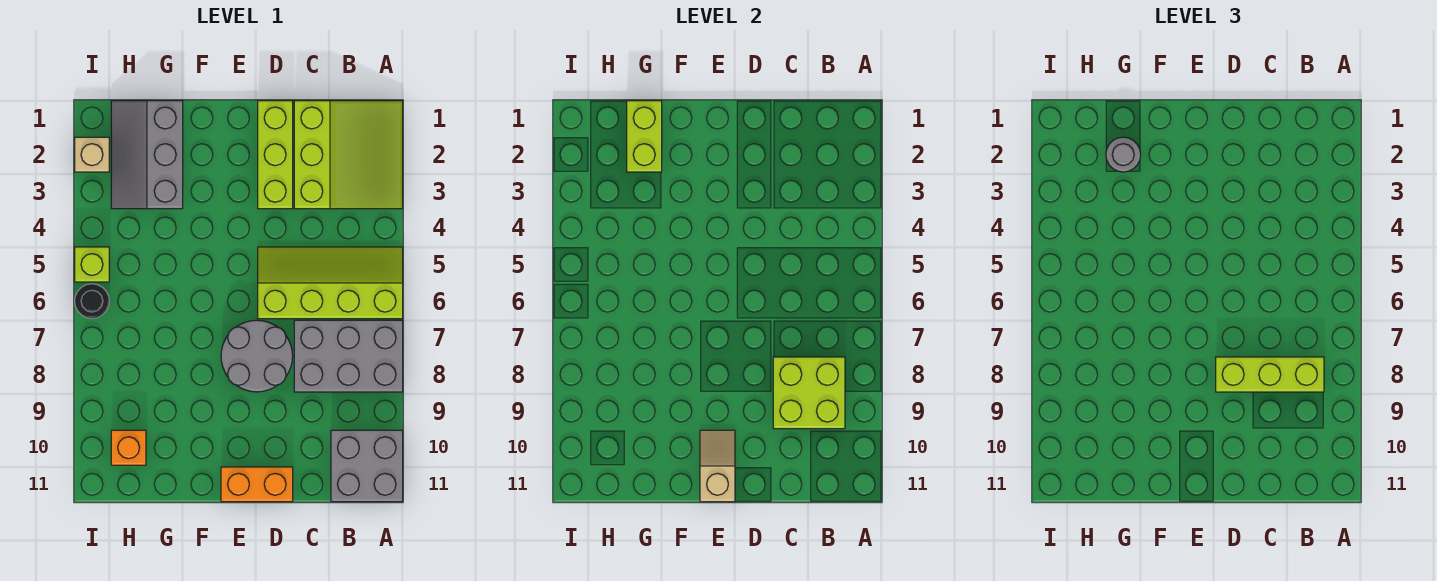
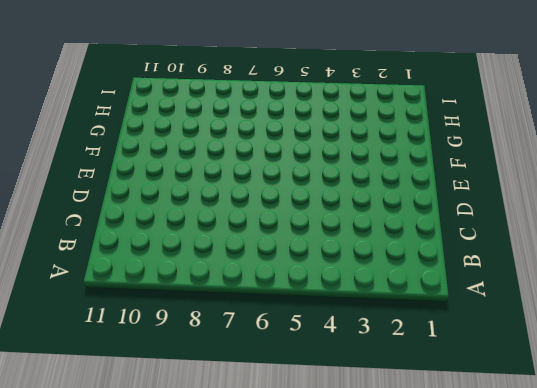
none -> lime 3x3 slope [294,101,403,209]
none -> lime 2x4 slope [258,247,403,319]
none -> grey 2x3 brick [294,320,403,392]

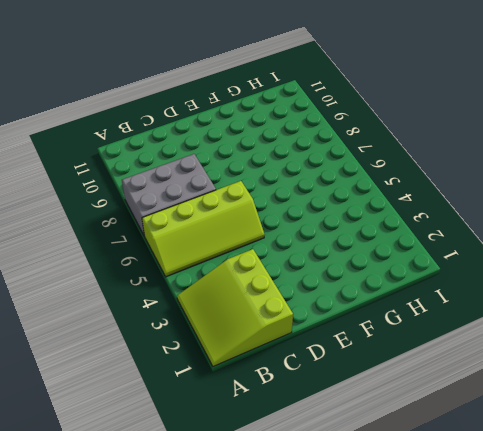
none -> grey 2x2 brick [331,430,403,502]
none -> lime 1x3 brick [258,101,293,209]
none -> grey 2x2 round brick [221,320,293,392]

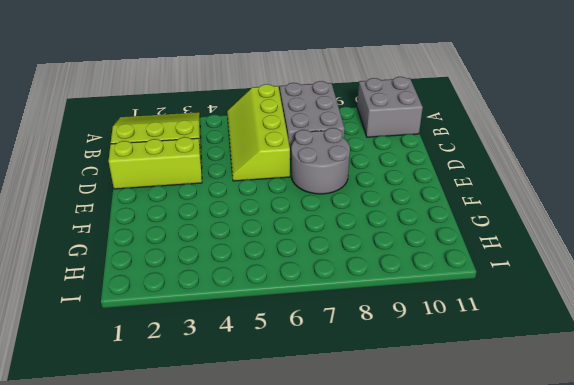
none -> orange 1x2 brick [221,467,293,502]
none -> grey 2x3 slope [111,101,183,209]
none -> orange 1x1 brick [111,430,146,465]

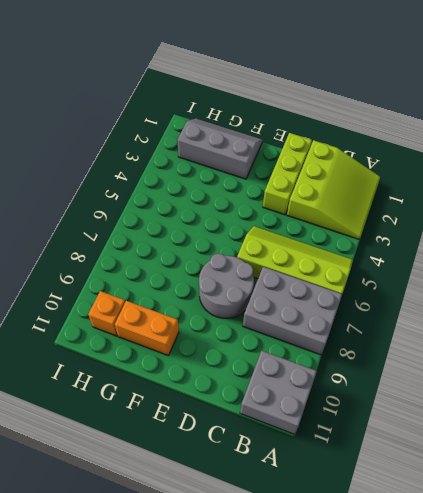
grey 2x3 slope [177,119,263,179] -> grey 2x3 slope turned to [111,101,183,209]
orange 1x2 brick [115,301,179,356] -> orange 1x2 brick moved to [221,467,293,502]
none -> tan 1x1 brick [75,137,109,172]
none -> lime 1x1 brick [75,247,109,282]
none -> black 1x1 round brick [75,284,109,319]

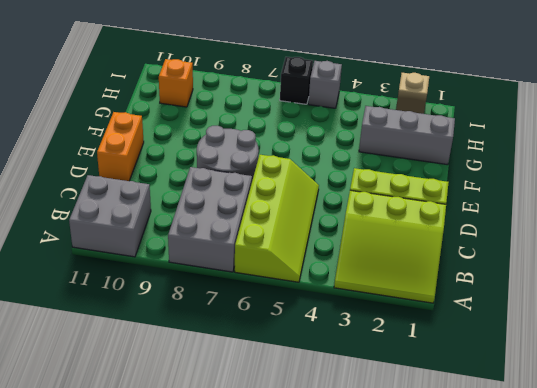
grey 1x1 brick [308,61,342,108] -> lime 1x1 brick [75,247,109,282]
black 1x1 brick [280,57,313,104] -> black 1x1 round brick [75,284,109,319]
none -> lime 2x2 brick [773,357,845,429]
none -> tan 1x2 slope [700,430,735,502]
none -> lime 1x2 brick [627,101,662,172]

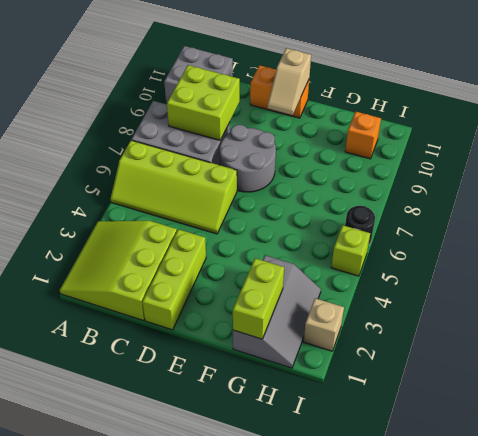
none -> lime 1x3 brick [1216,357,1324,392]
none -> grey 1x1 round brick [1106,137,1141,172]

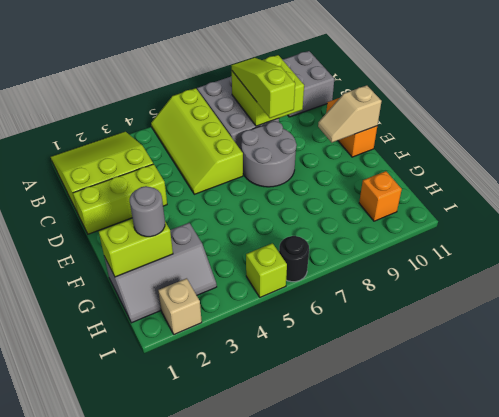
lime 1x3 slope [231,58,295,118] -> lime 1x3 brick [1216,357,1324,392]

